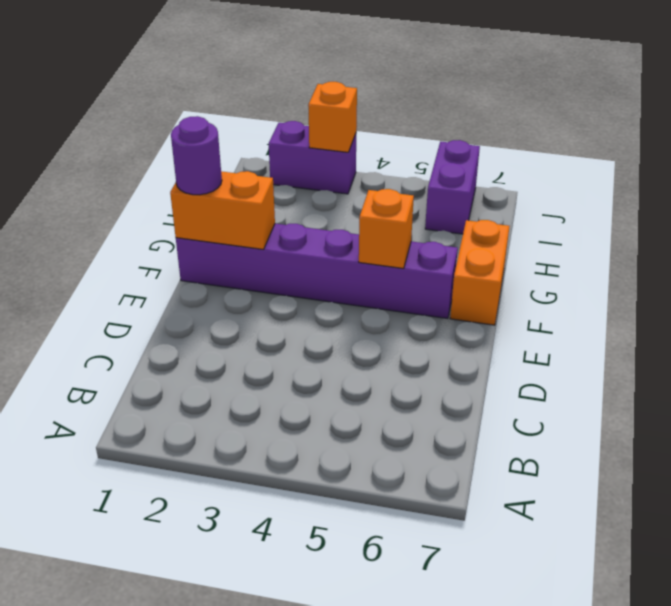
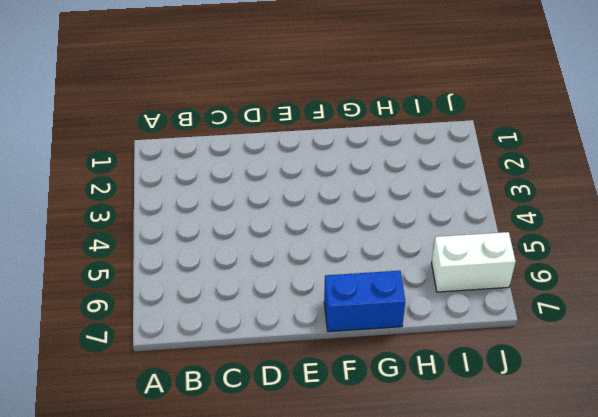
blue 1x2 brick [324,271,405,332] -> orange 1x2 brick [450,220,510,325]
white 1x2 brick [432,232,516,292] -> purple 1x2 brick [425,140,480,234]
none -> purple 1x6 brick [176,224,458,319]
none -> purple 1x2 brick [269,121,356,194]

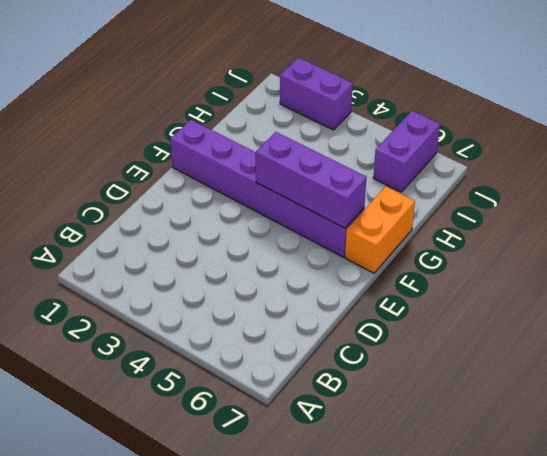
purple 1x3 brick [255,132,366,228] -> orange 1x1 brick [359,189,414,269]
none -> orange 1x2 brick [170,171,275,249]
none -> orange 1x1 brick [308,82,357,152]

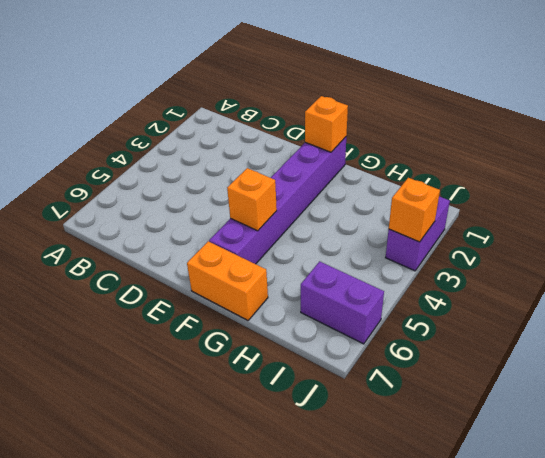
orange 1x1 brick [305,96,348,152] -> orange 1x2 brick [170,171,275,249]
none -> purple 1x1 round brick [171,116,222,195]

